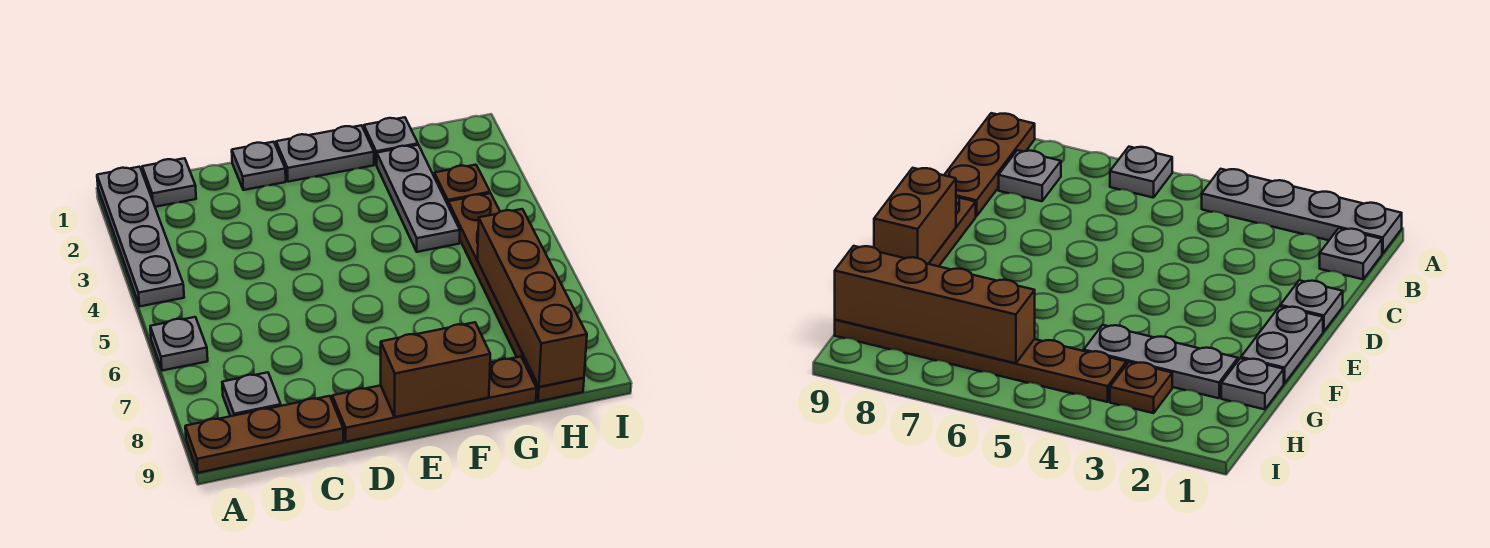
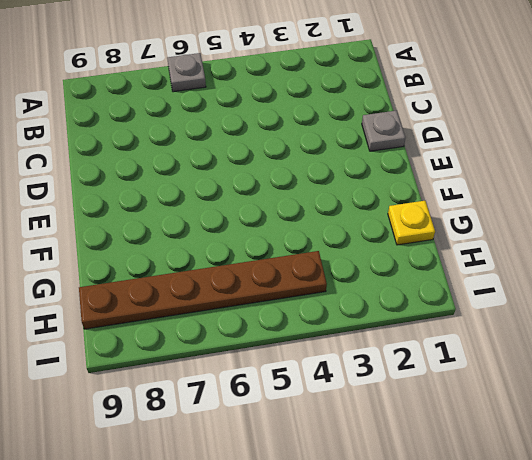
yellow 1x1 plate [388,201,435,245] -> grey 1x1 plate [364,117,418,165]
none -> grey 1x4 plate [97,167,184,306]
none -> brown 1x3 plate [185,396,343,473]
none -> grey 1x1 plate [142,158,196,207]

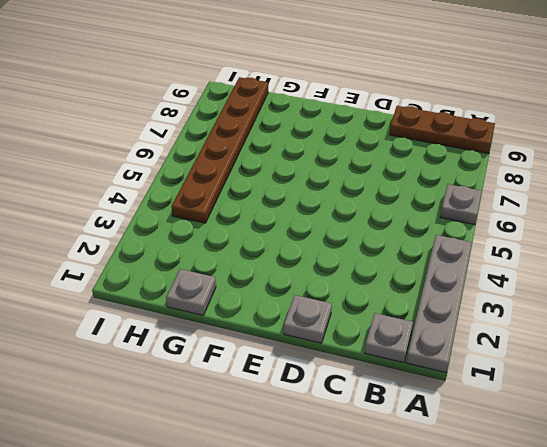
none -> grey 1x1 plate [222,372,281,416]
none -> brown 1x4 plate [332,357,537,442]
none -> grey 1x2 plate [276,125,374,182]

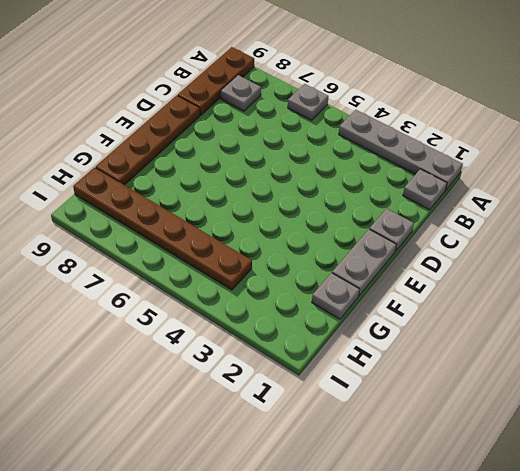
none -> grey 1x3 plate [377,145,460,252]
none -> brown 1x1 plate [434,165,490,204]
none -> brown 1x2 brick [381,322,490,417]

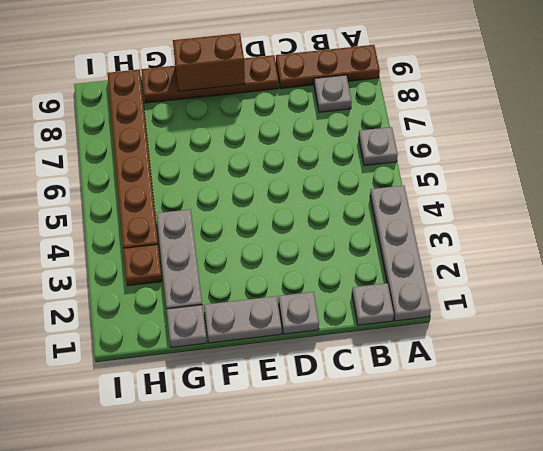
none -> brown 1x4 brick [477,209,587,387]

